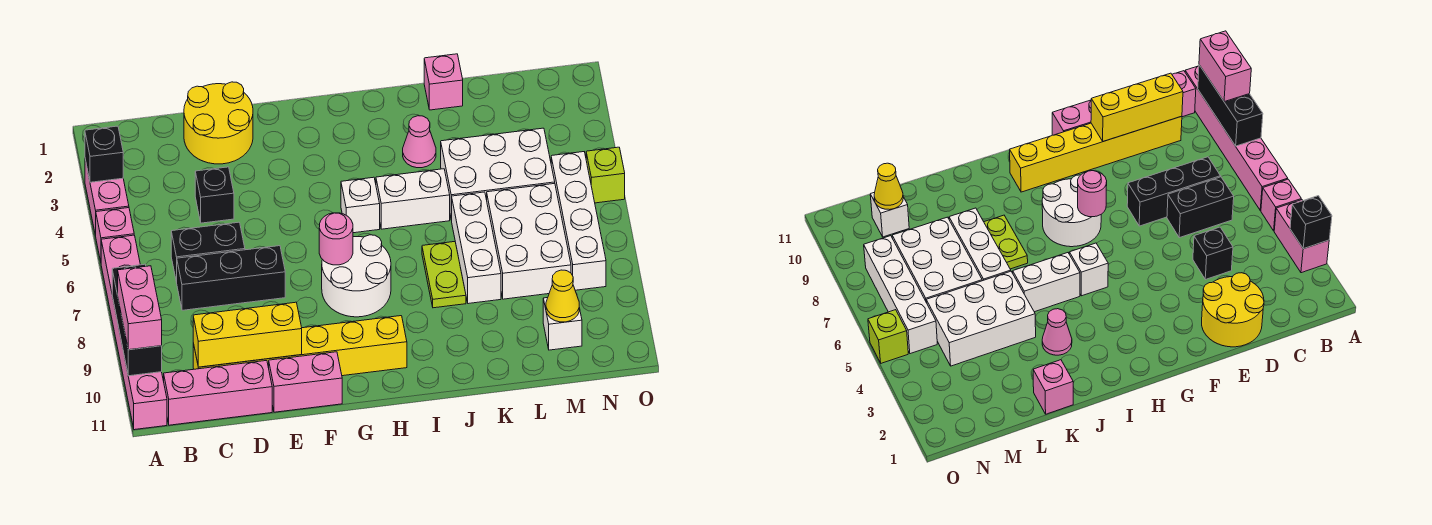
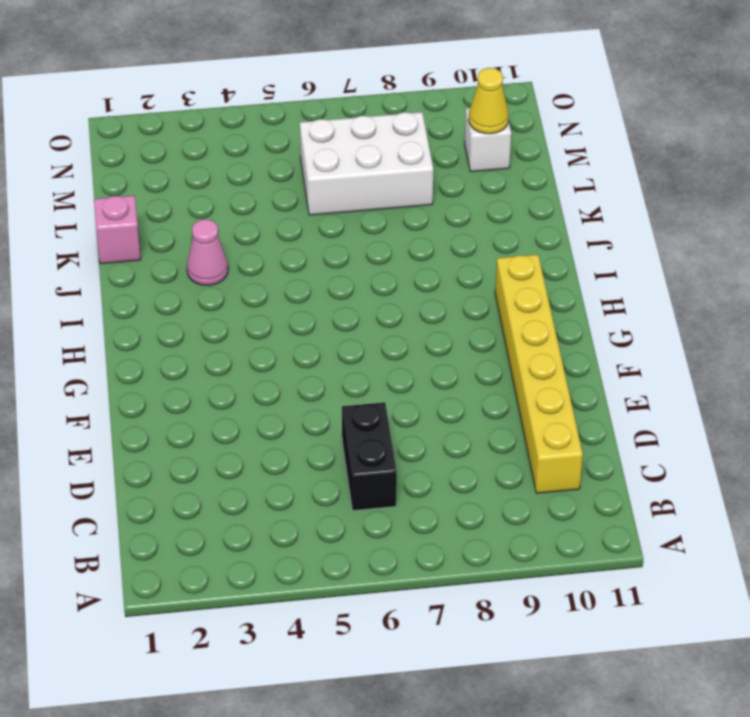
none -> pink 1x2 brick [85,160,129,236]
none -> pink 1x1 brick [96,208,134,261]
none -> pink 1x6 brick [101,235,167,430]

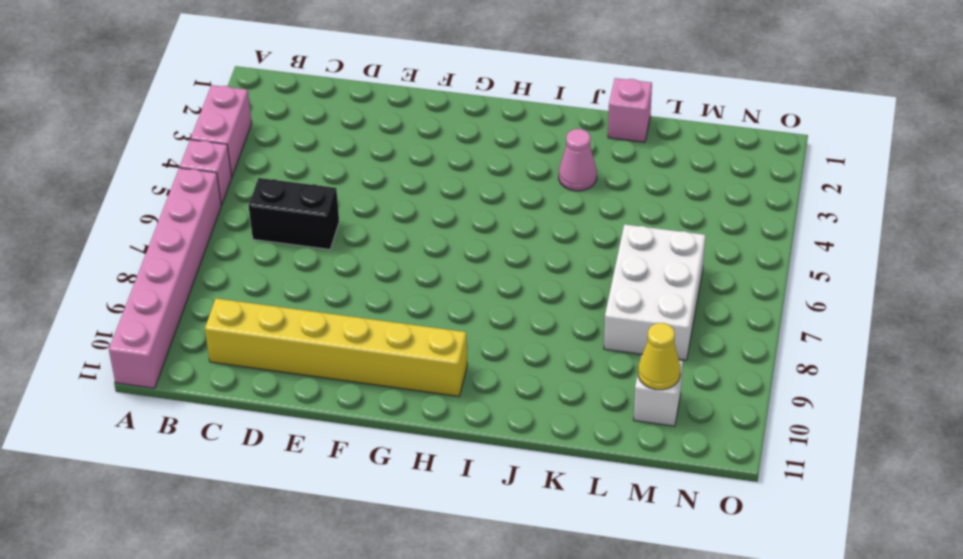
none -> pink 1x3 brick [164,360,272,425]
none -> black 1x3 brick [177,246,285,310]
none -> yellow 2x2 round brick [184,82,253,164]

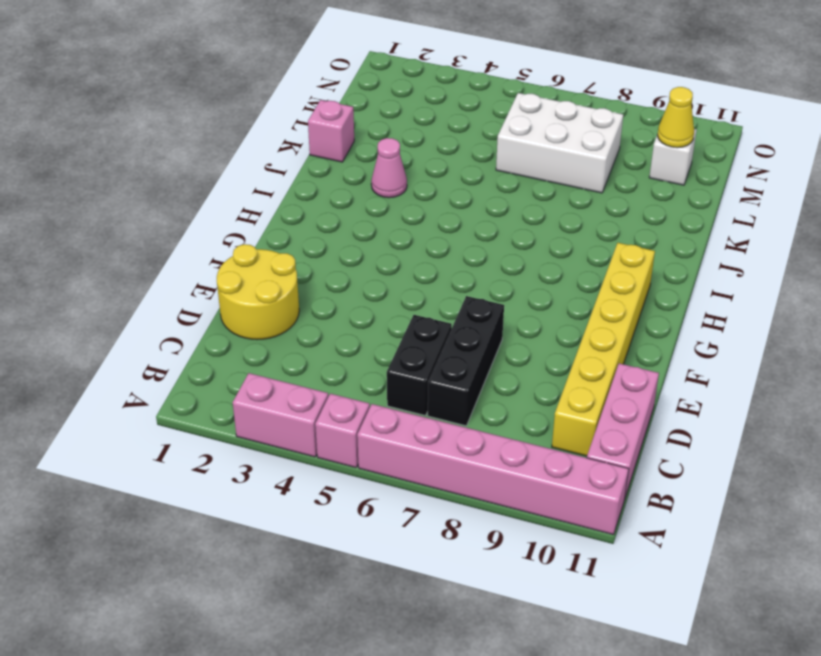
none -> black 1x1 brick [195,167,234,223]
none -> pink 1x2 brick [269,352,342,412]
none -> white 2x2 round brick [322,235,391,317]

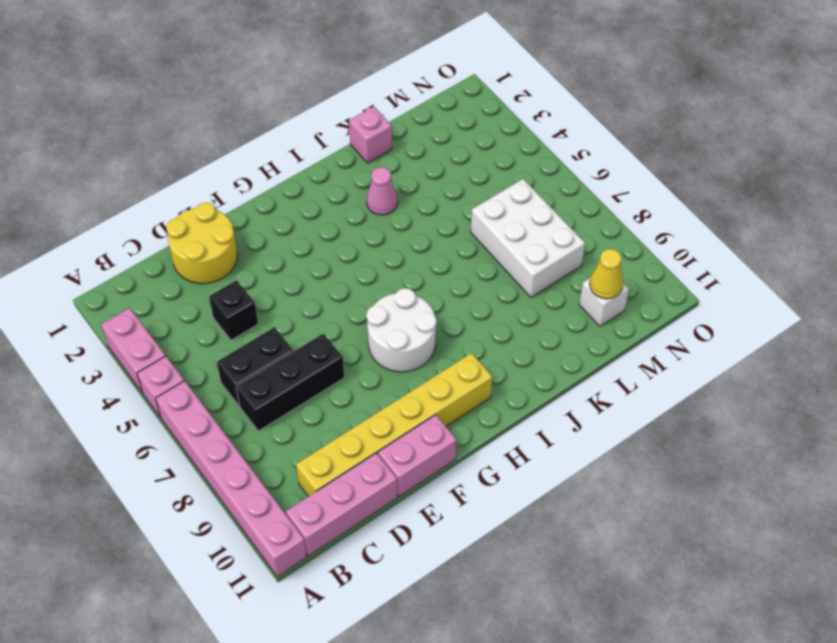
none -> white 1x1 brick [341,177,380,233]
none -> white 1x2 brick [376,169,450,229]
none -> lime 1x2 plate [422,242,466,308]

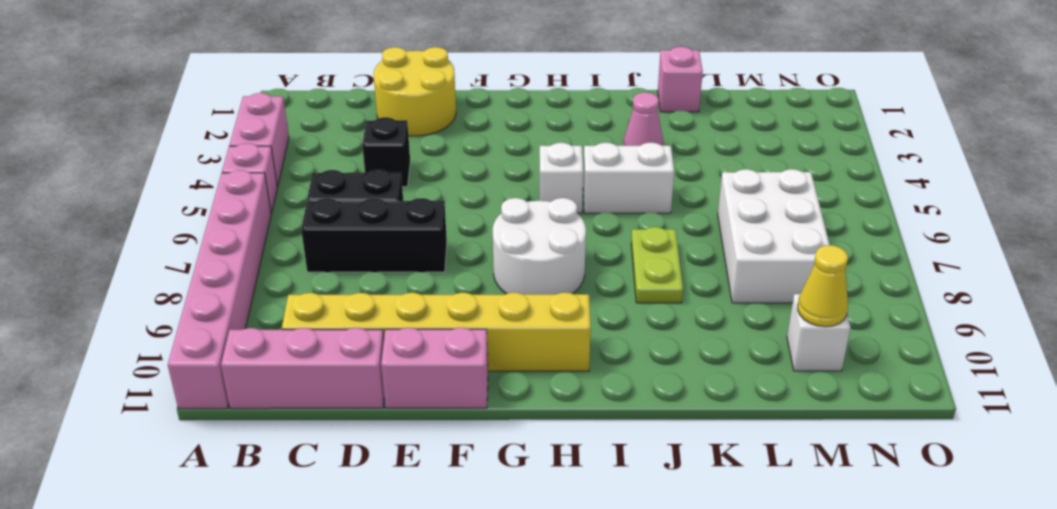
none -> white 2x3 brick [441,128,555,220]
none -> white 1x3 brick [452,192,501,304]
none -> white 1x4 brick [551,152,606,290]

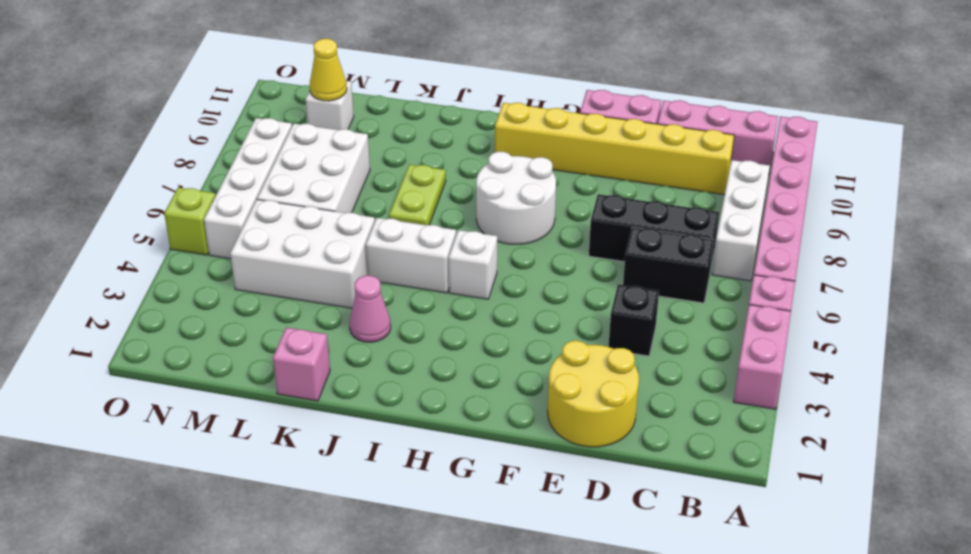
white 1x3 brick [712,160,770,281] -> white 1x3 brick moved to [452,192,501,304]
none -> black 1x1 brick [85,126,123,182]
none -> black 1x3 brick [112,264,162,376]
none -> yellow 1x3 brick [193,302,302,367]

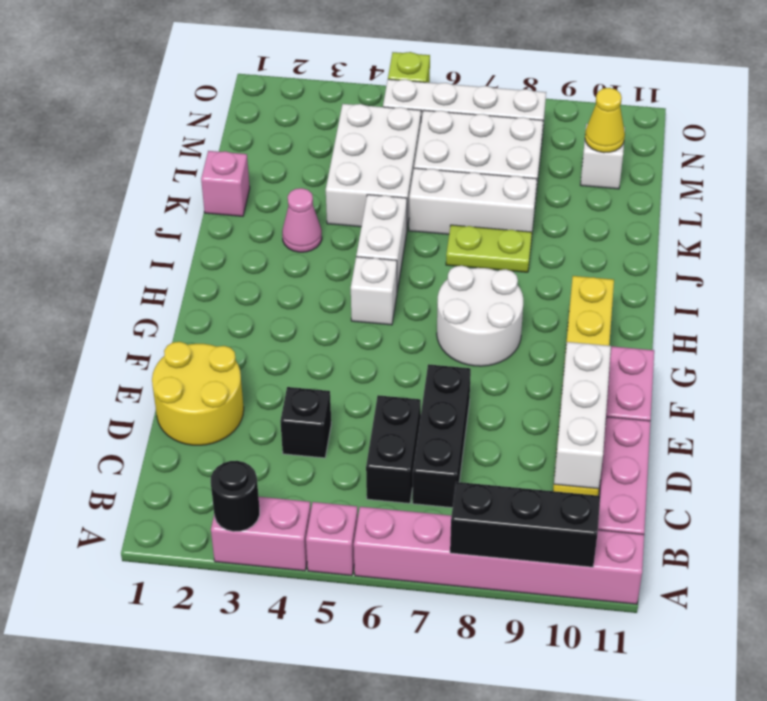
black 1x1 round brick [211,461,260,532] -> black 1x1 brick [85,126,123,182]
white 1x3 brick [554,342,611,489] -> yellow 1x3 brick [193,302,302,367]
none -> pink 1x1 round brick [319,213,353,265]
none -> pink 1x2 brick [118,266,162,350]

